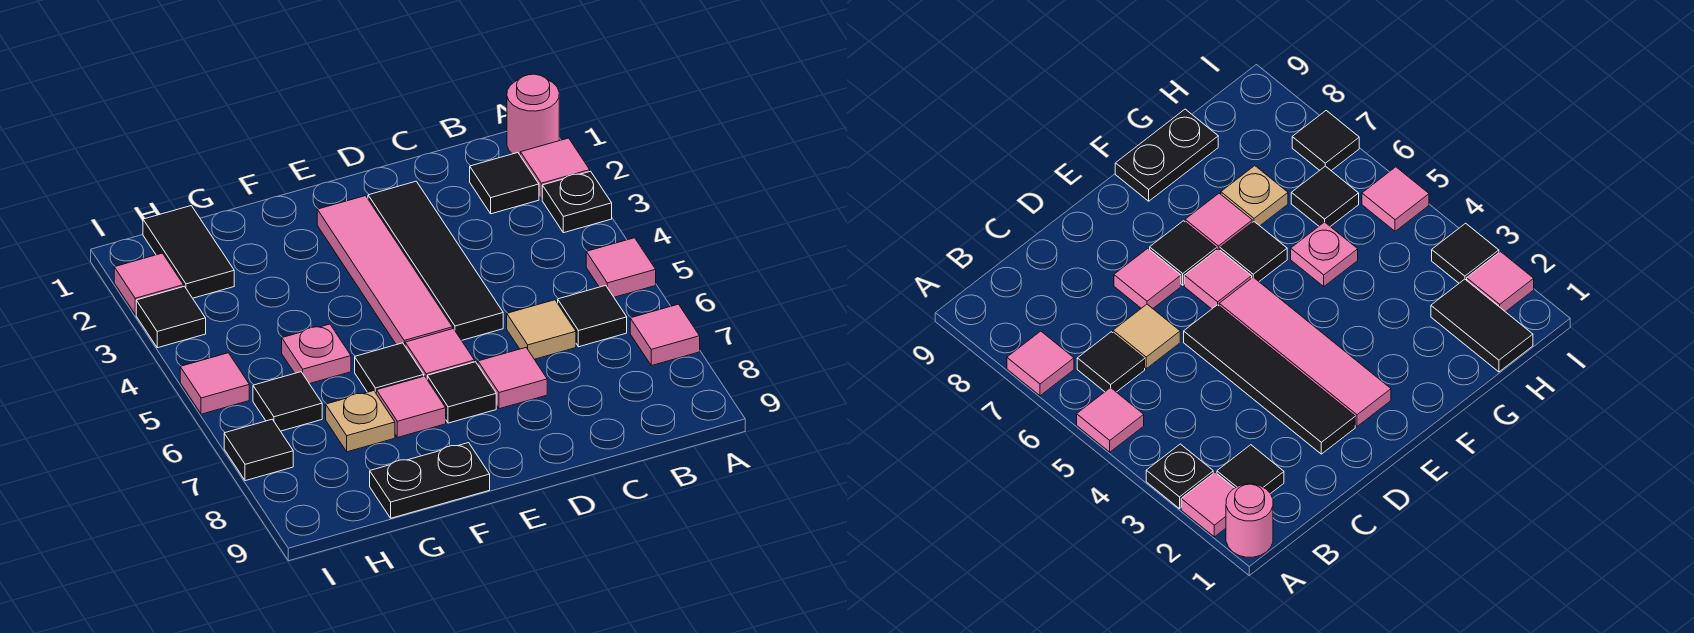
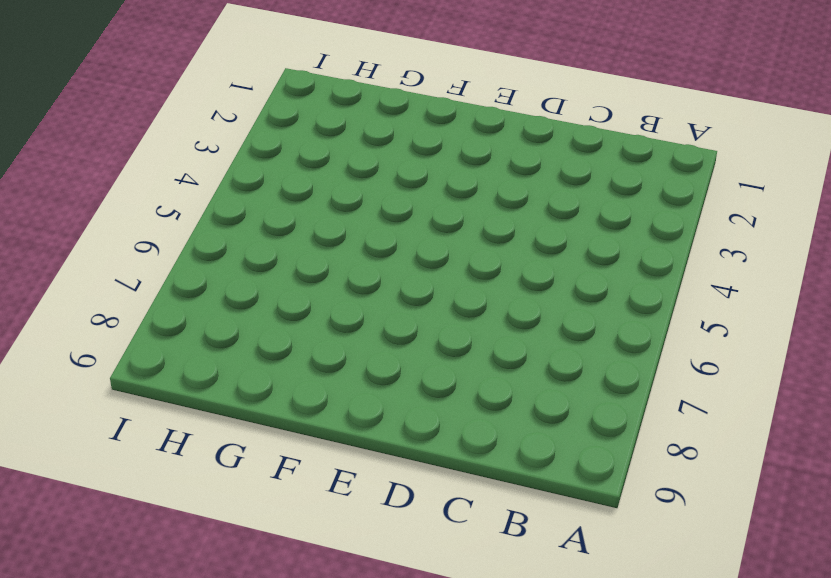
none -> pink 1x1 round brick [507,74,559,155]
none -> pink 1x1 tile [520,138,590,199]
none -> black 1x1 plate [542,171,612,233]

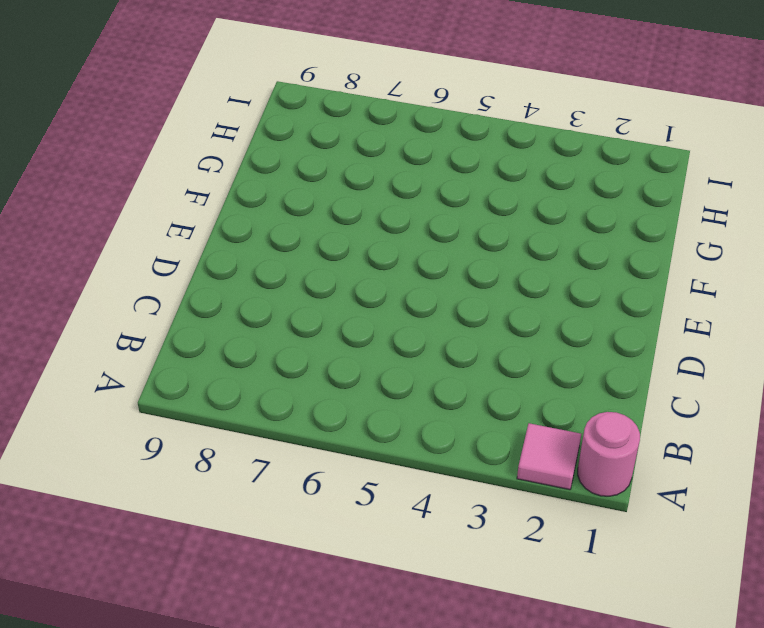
none -> black 1x1 plate [542,171,612,233]
none -> pink 1x1 tile [586,238,656,297]
none -> pink 1x1 tile [630,304,700,366]

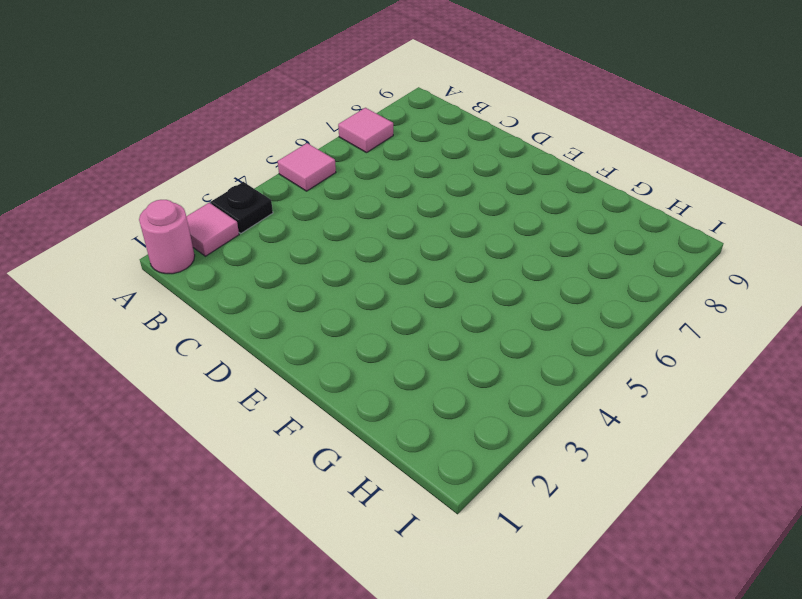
none -> black 1x1 tile [470,153,539,214]
none -> black 1x1 tile [558,285,627,347]
none -> tan 1x1 tile [507,300,576,359]

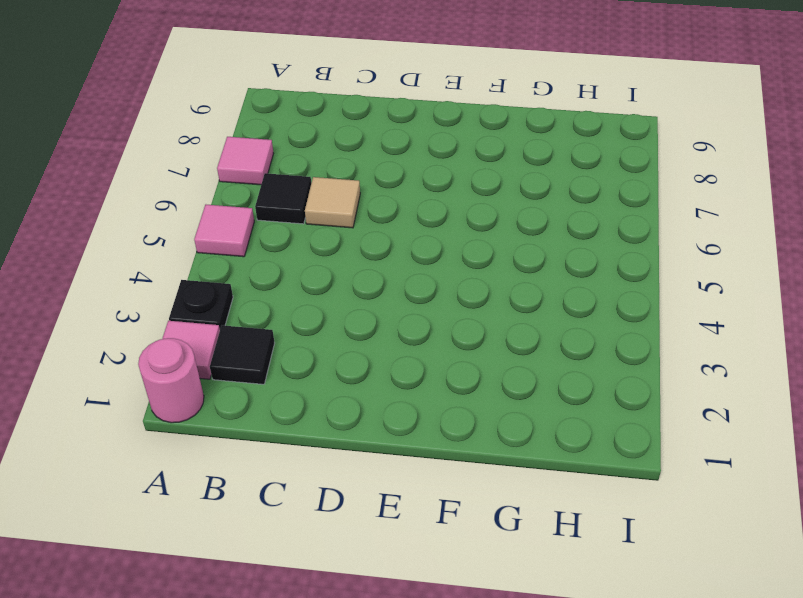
none -> black 1x4 tile [368,181,503,340]
none -> pink 1x1 tile [478,348,547,409]
none -> pink 1x4 tile [317,196,453,345]

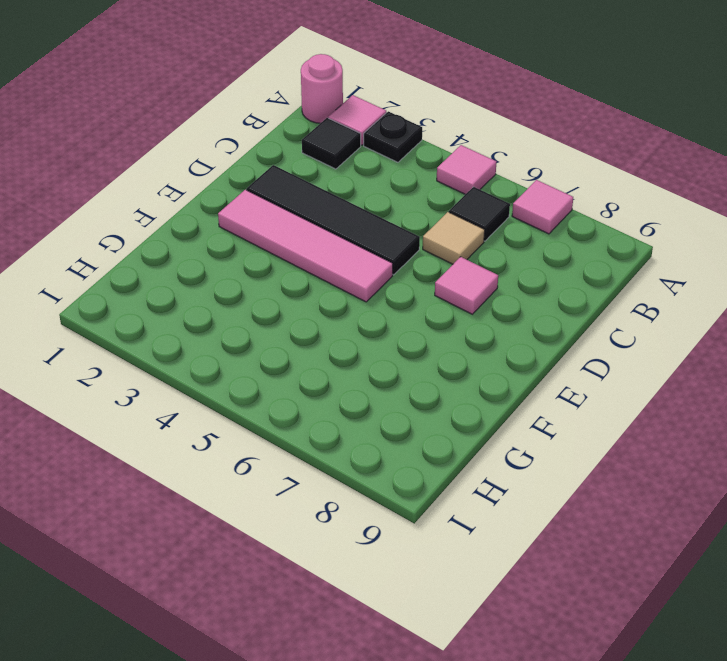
none -> pink 1x1 tile [405,329,475,379]
none -> black 1x1 tile [427,362,496,423]
none -> black 1x1 tile [355,343,424,393]

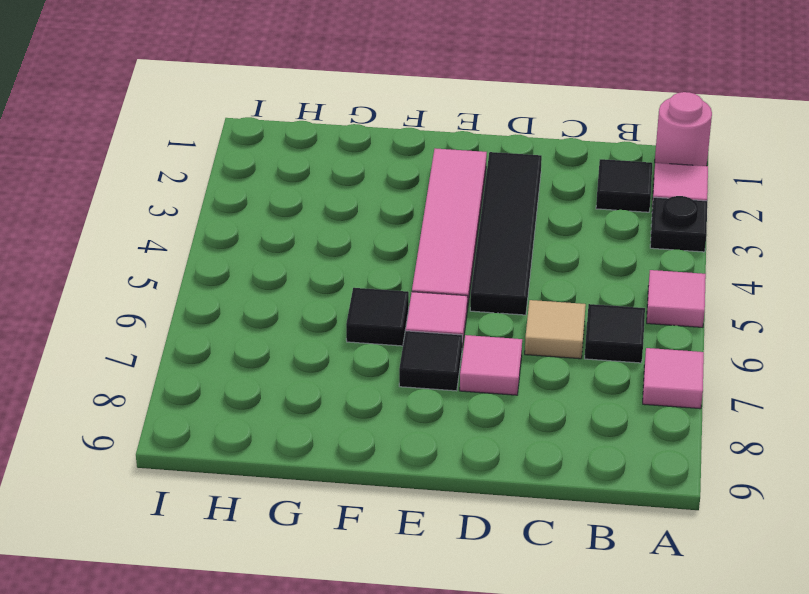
none -> pink 1x1 tile [376,376,446,438]
none -> black 1x2 plate [370,443,490,518]
none -> pink 1x1 plate [282,324,351,384]

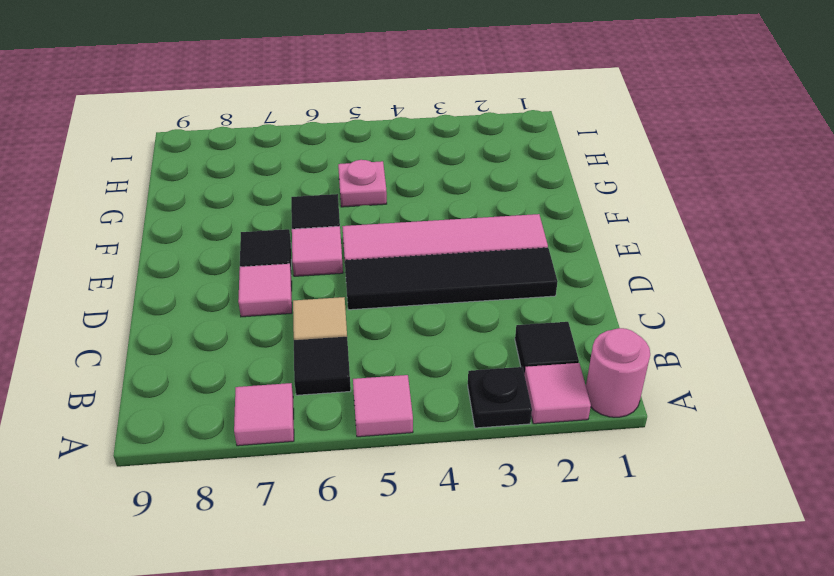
none -> pink 1x1 tile [376,376,446,438]
none -> black 1x2 plate [370,443,490,518]
none -> tan 1x1 plate [326,391,395,452]

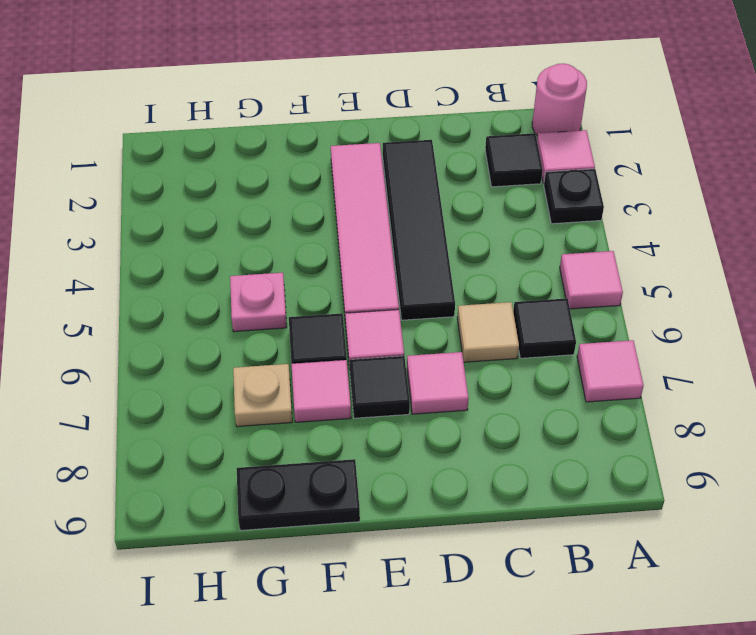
none -> black 1x2 tile [143,206,234,298]
none -> black 1x1 tile [253,372,322,431]
none -> pink 1x1 tile [114,253,184,314]

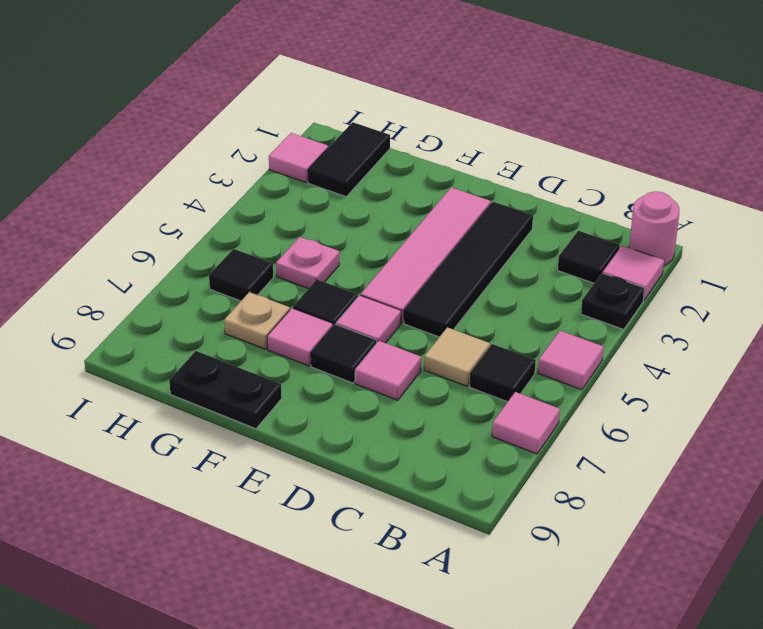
none -> black 1x1 tile [136,286,206,348]
none -> pink 1x1 tile [180,353,249,414]
none -> black 1x1 tile [224,419,293,481]

